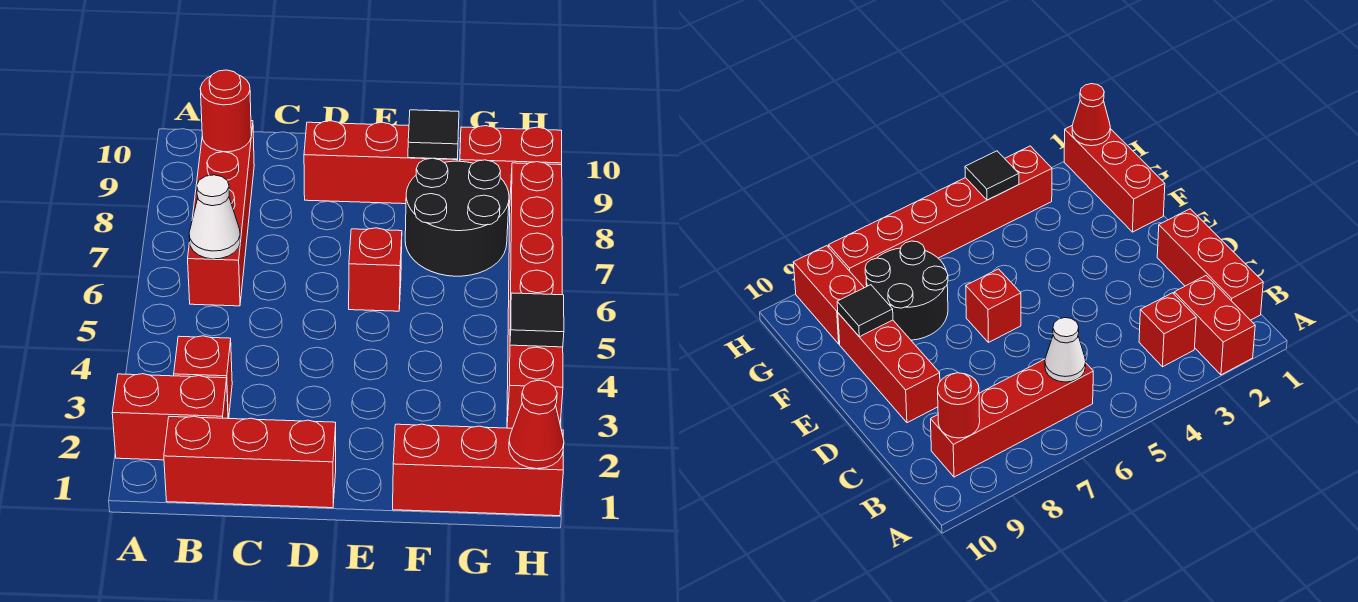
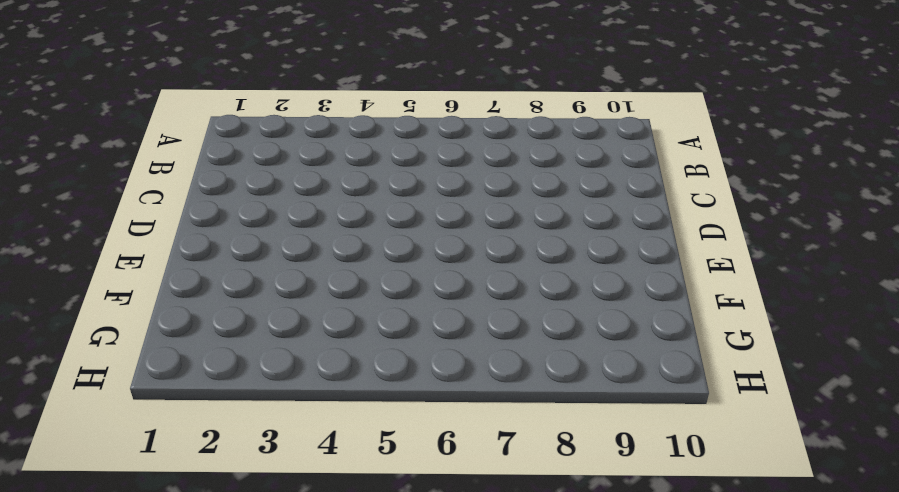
none -> red 1x2 brick [112,374,228,460]
none -> red 1x3 brick [164,416,336,508]
none -> red 1x1 brick [174,336,232,418]

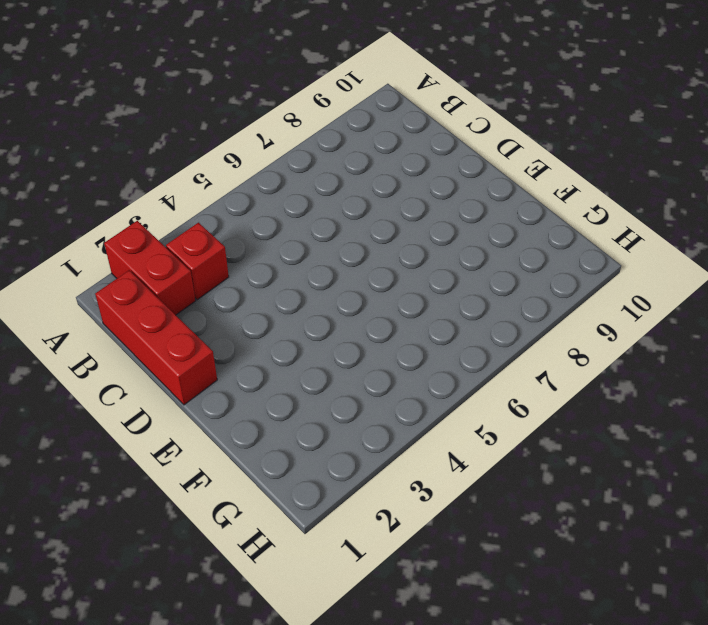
none -> red 1x4 brick [188,121,254,306]
none -> red 1x3 brick [304,121,457,204]
none -> red 1x1 brick [349,228,402,311]

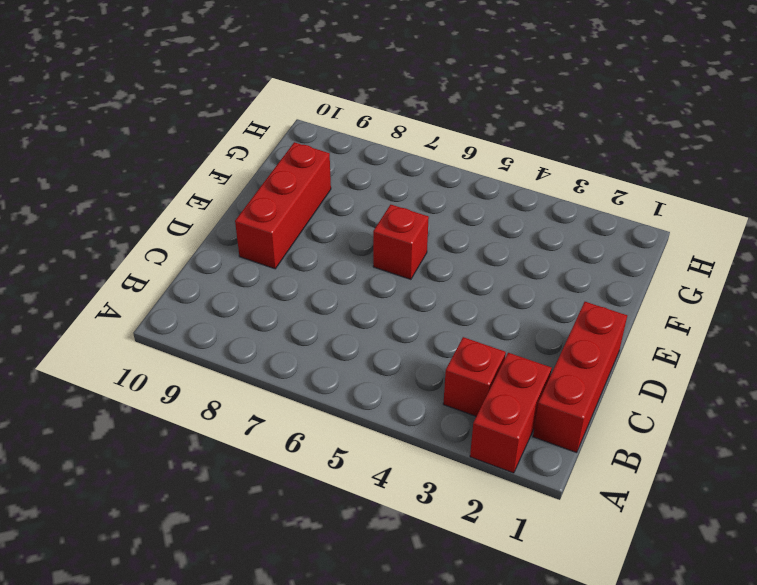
none -> red 1x4 brick [188,121,254,306]
none -> red 1x3 brick [393,424,563,516]
none -> black 2x2 round brick [405,158,509,276]

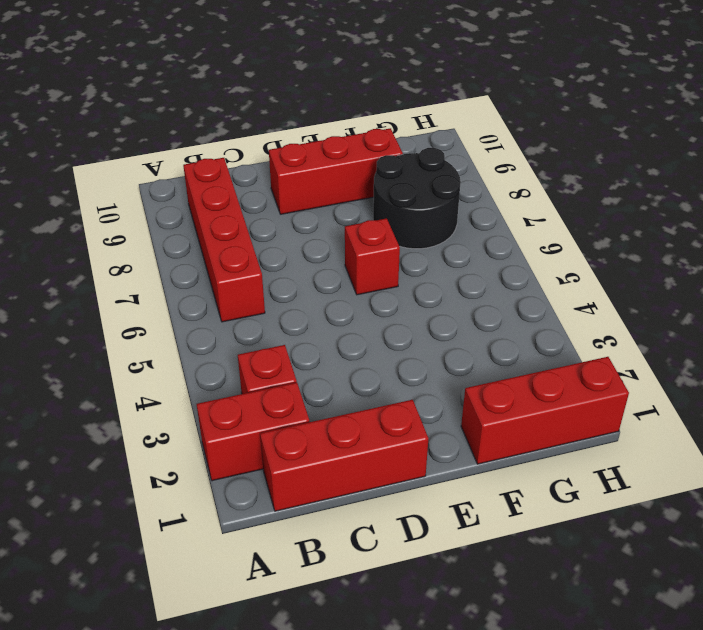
none -> red 1x2 brick [460,126,562,207]
none -> red 1x6 brick [507,162,563,428]
none -> white 1x1 cone [189,175,240,259]

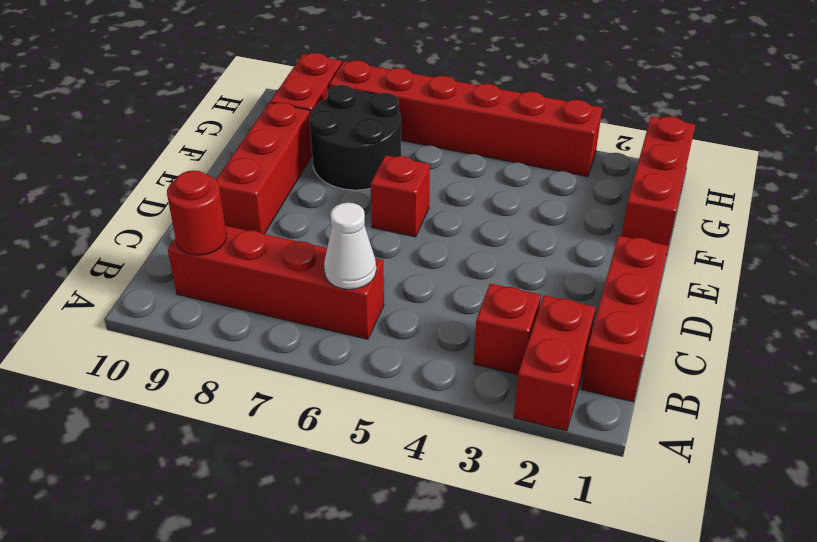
none -> black 1x1 tile [408,110,459,159]
none -> red 1x1 cone [509,380,564,469]
none -> black 1x1 tile [510,293,564,347]

